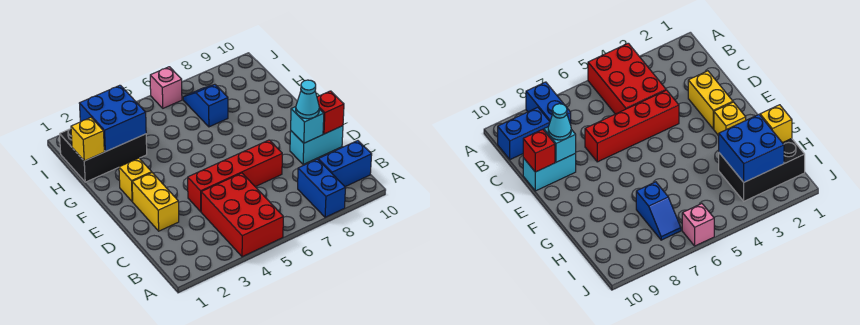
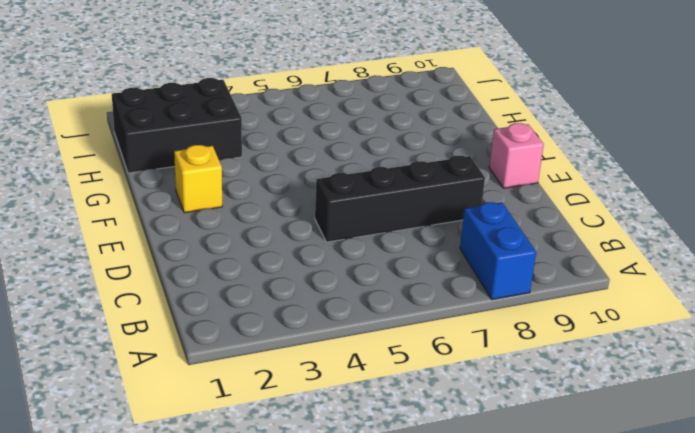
black 1x4 brick [315,156,485,242] -> red 1x4 brick [188,140,282,212]
pink 1x1 brick [489,123,544,188] -> pink 1x1 brick moved to [150,67,182,108]
none -> red 2x3 brick [201,173,283,257]
none -> blue 1x2 brick [319,141,372,187]
none -> yellow 1x2 brick [132,173,179,231]

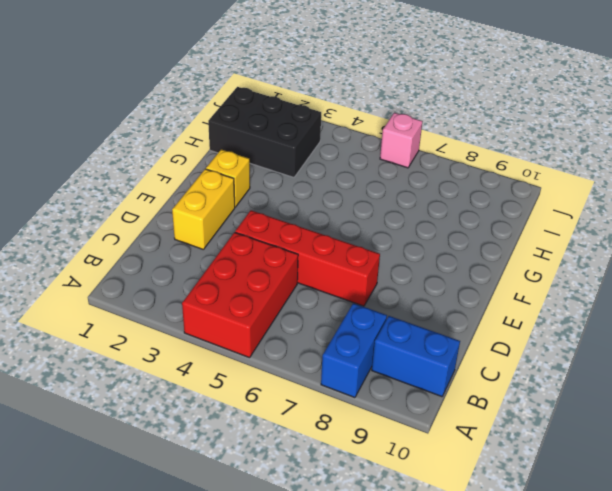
none -> cyan 1x2 brick [290,126,343,164]
none -> blue 1x2 slope [183,84,228,127]
none -> cyan 1x1 brick [291,107,324,143]

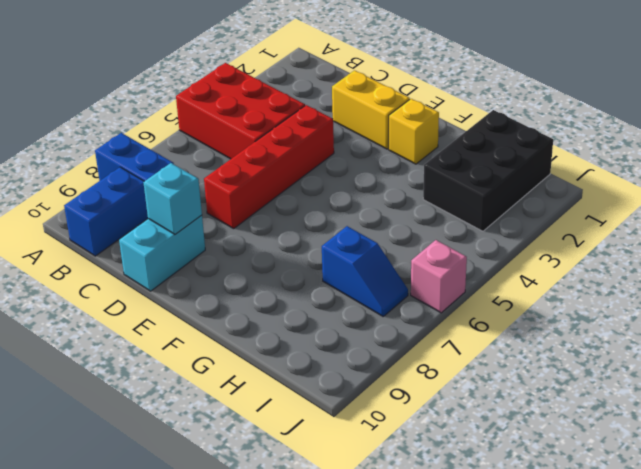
none -> red 1x1 brick [317,91,344,134]
none -> yellow 1x1 brick [71,118,104,161]
none -> blue 2x2 brick [79,85,146,152]

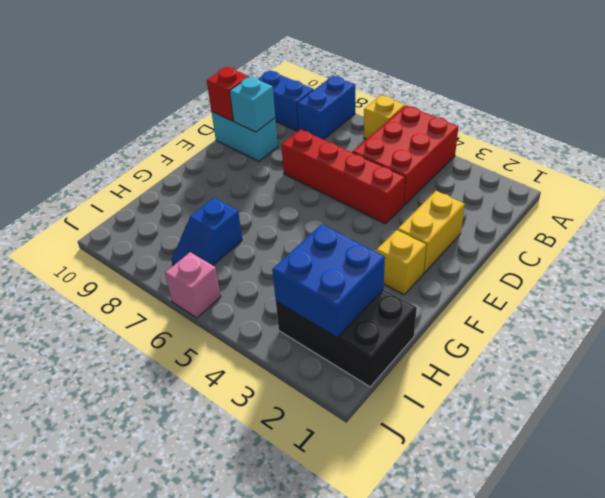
yellow 1x1 brick [364,95,405,139] -> yellow 1x1 brick moved to [71,118,104,161]
none -> cyan 1x1 cone [296,80,319,119]

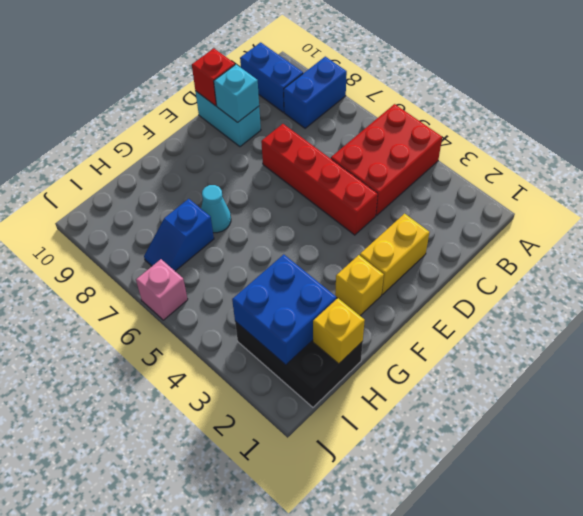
cyan 1x1 cone [201,185,231,233] -> cyan 1x1 cone moved to [296,80,319,119]

